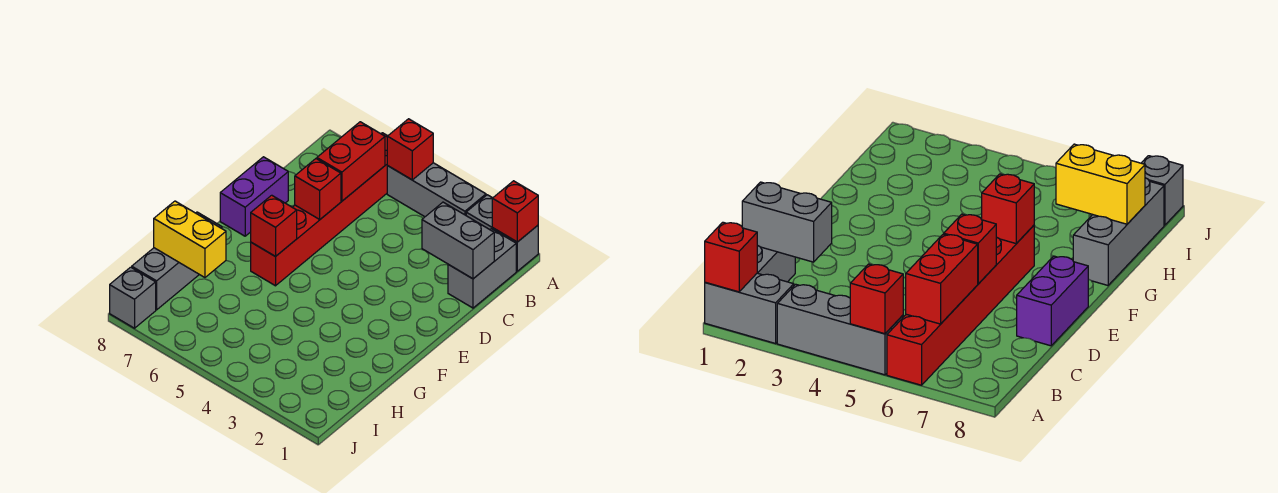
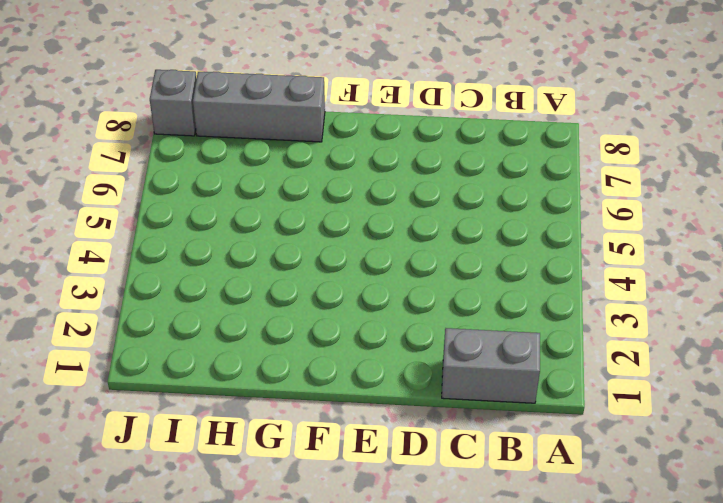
none -> grey 1x2 brick [466,195,538,271]
none -> grey 1x3 brick [387,163,486,217]
none -> red 1x6 brick [251,133,388,286]

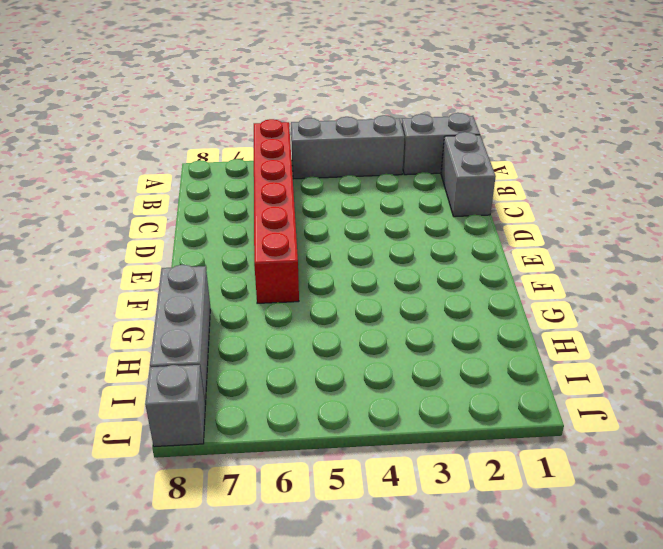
none -> purple 1x2 brick [220,157,288,236]
none -> red 1x1 brick [492,181,538,242]
none -> red 1x1 brick [387,119,433,180]

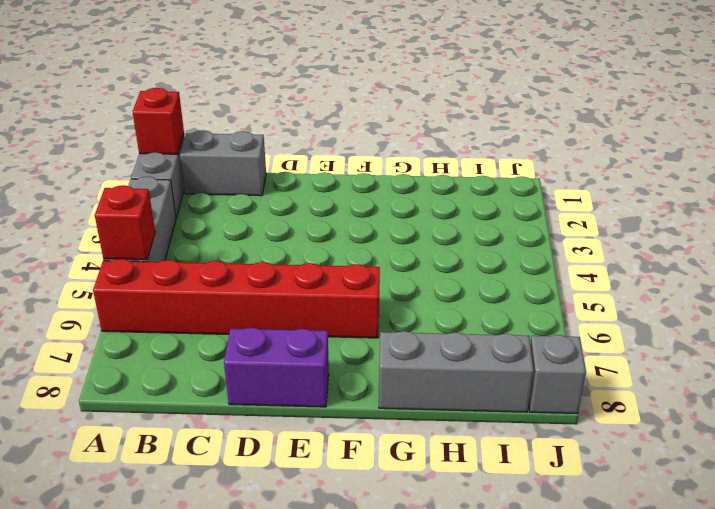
none -> red 1x2 brick [317,122,385,201]
none -> grey 1x2 brick [422,202,494,279]
none -> red 1x1 brick [295,159,341,219]

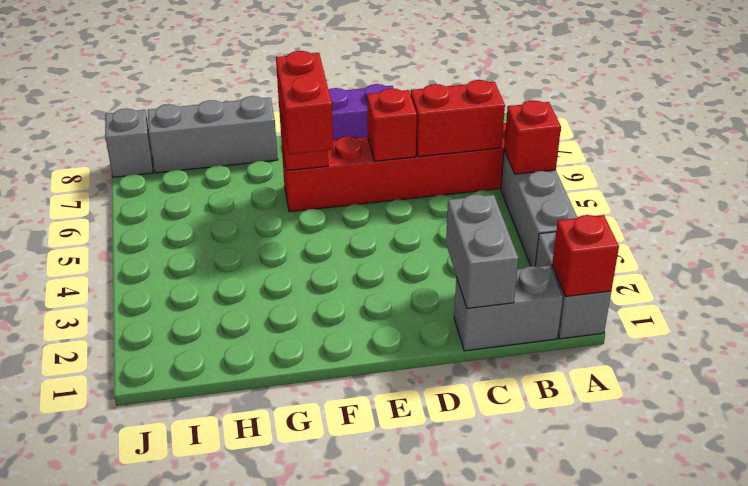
red 1x2 brick [276,51,333,154] -> none
none -> yellow 1x2 brick [154,201,226,277]

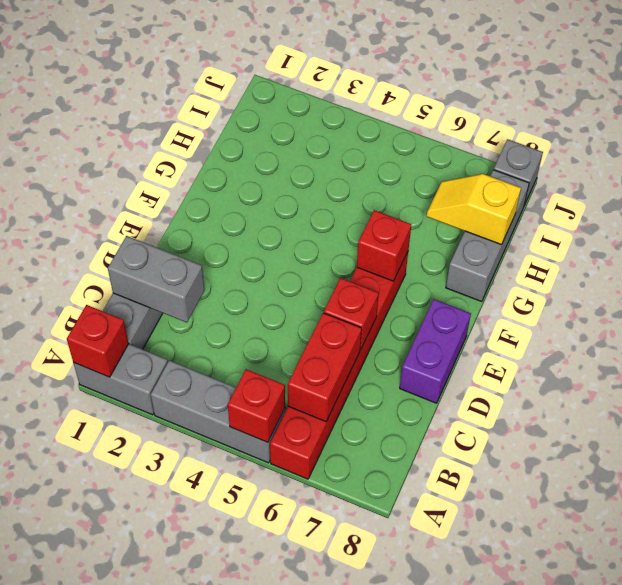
yellow 1x2 slope [427,174,521,245] -> yellow 1x2 brick [154,201,226,277]

